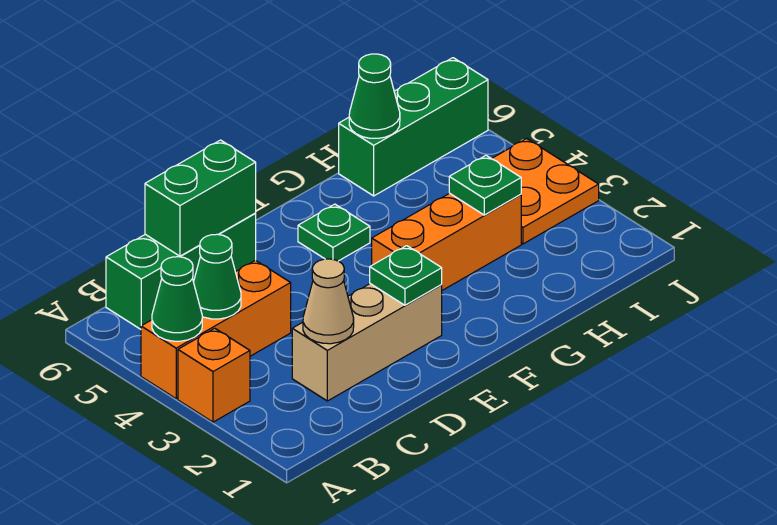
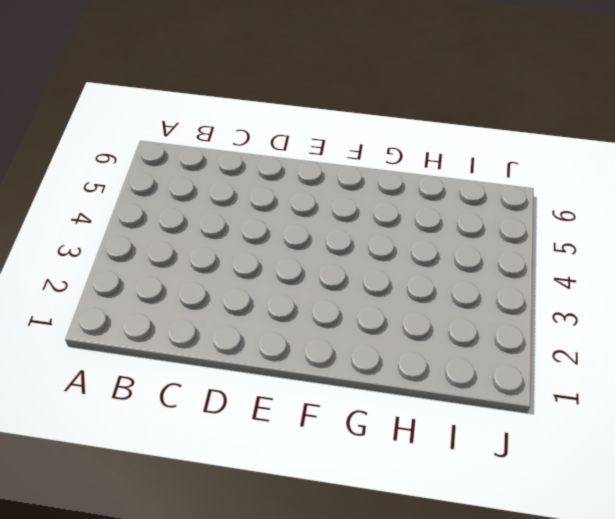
none -> orange 1x1 brick [178,328,250,422]
none -> orange 1x3 brick [141,260,291,399]
none -> green 1x3 brick [106,214,256,329]

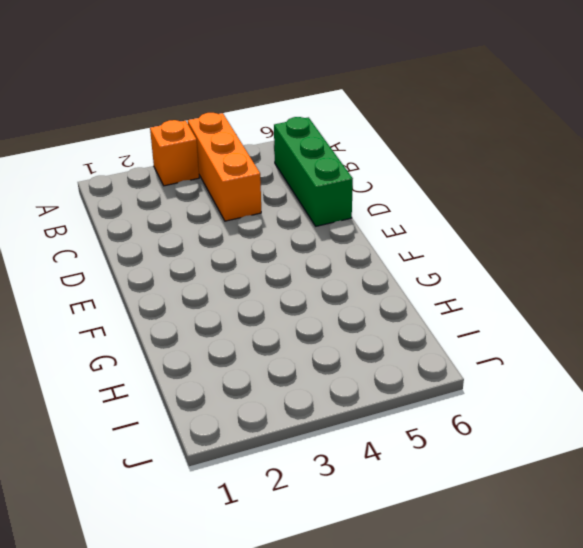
none -> tan 1x3 brick [292,284,442,401]
none -> orange 1x3 brick [372,193,521,290]
none -> green 1x1 plate [298,204,370,261]

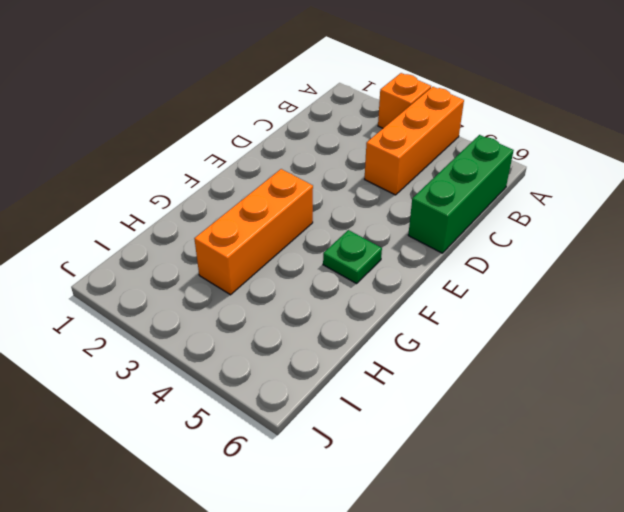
none -> tan 1x3 brick [292,284,442,401]
none -> green 1x3 brick [339,58,488,196]
none -> orange 2x2 plate [492,139,599,244]

